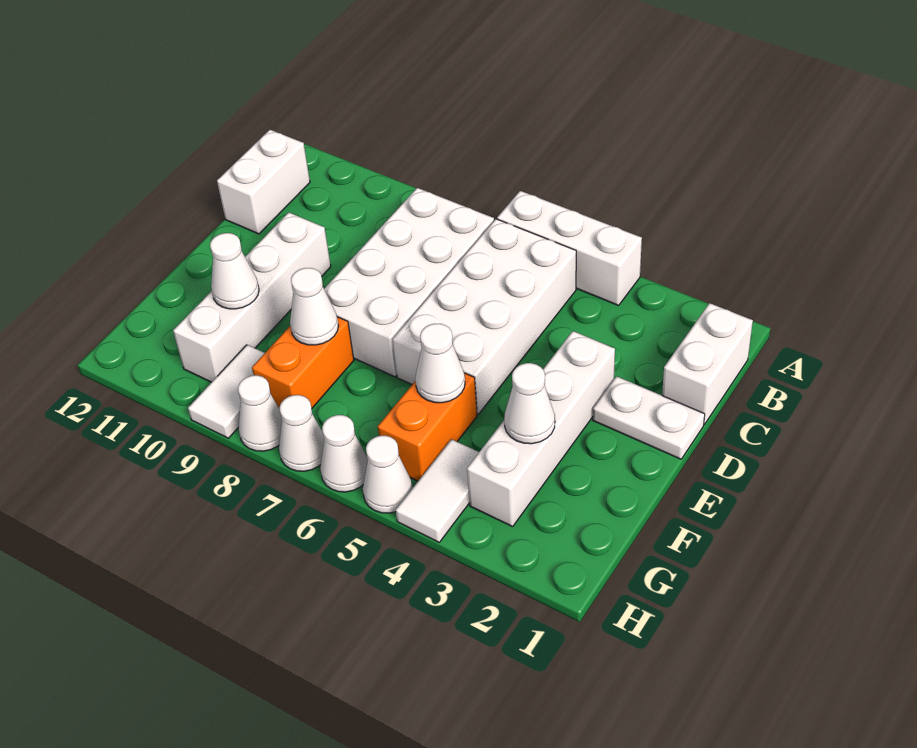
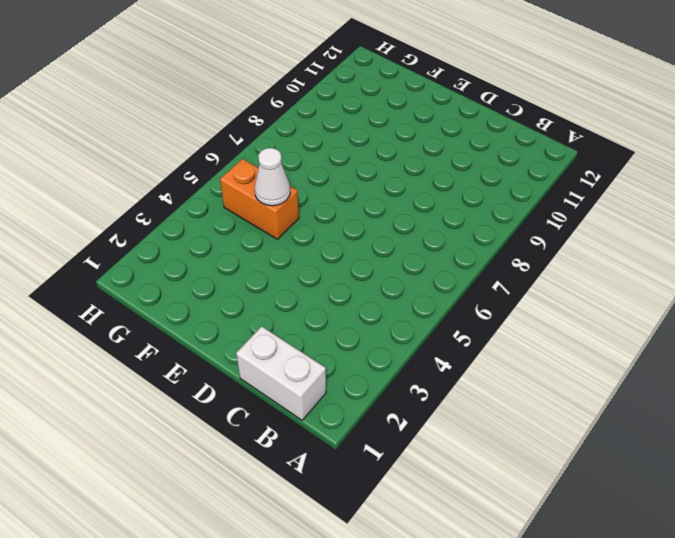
none -> white 1x3 brick [497,191,642,305]
none -> white 2x4 brick [392,219,576,414]
none -> white 2x4 brick [324,188,494,377]

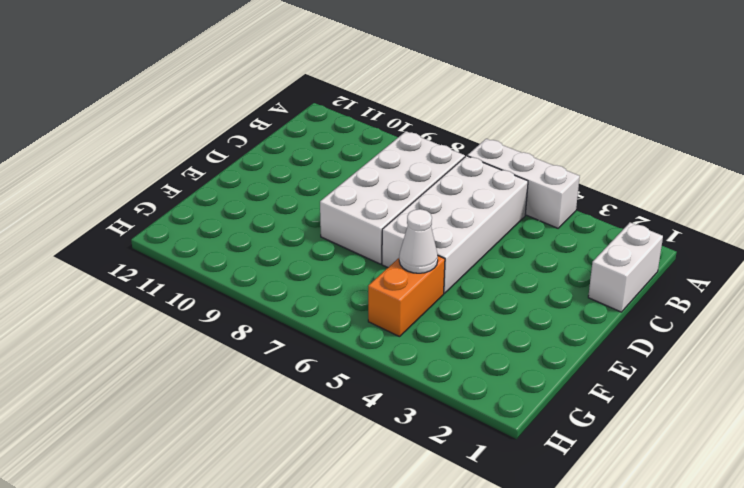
none -> white 1x2 brick [217,130,310,234]
none -> white 1x2 plate [593,376,705,459]
none -> white 1x4 brick [467,331,615,527]

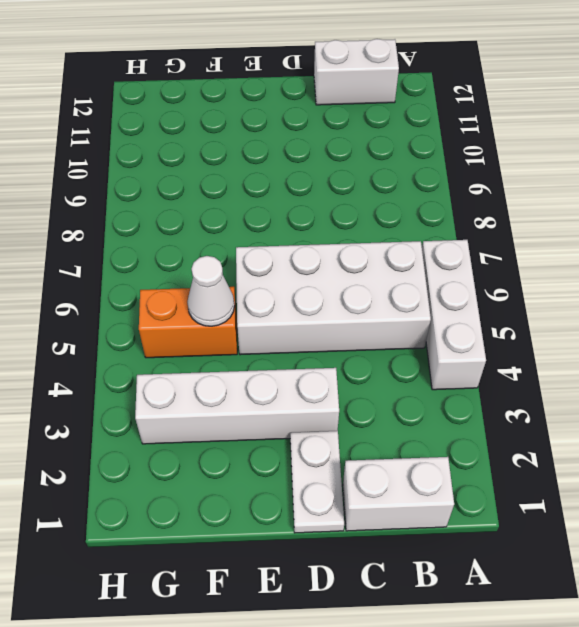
none -> white 2x4 brick [324,188,494,377]
none -> white 1x4 brick [173,212,331,382]
none -> orange 1x2 brick [252,317,354,409]

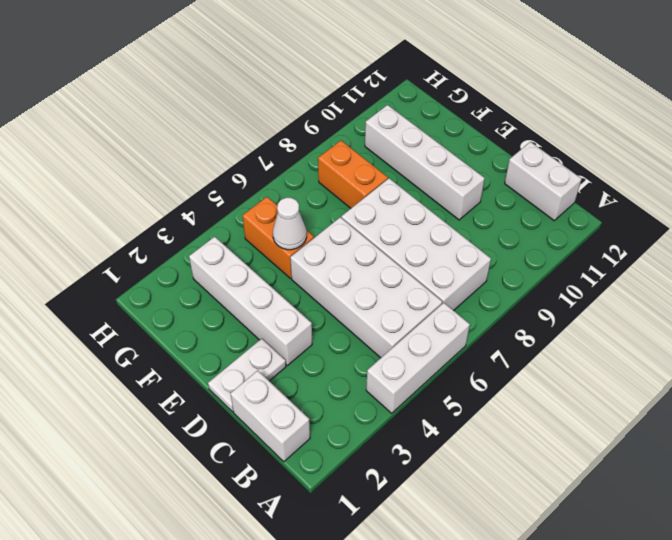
none -> white 1x2 tile [396,439,479,542]
none -> white 1x2 tile [188,345,265,438]
none -> white 1x1 cone [363,436,413,513]

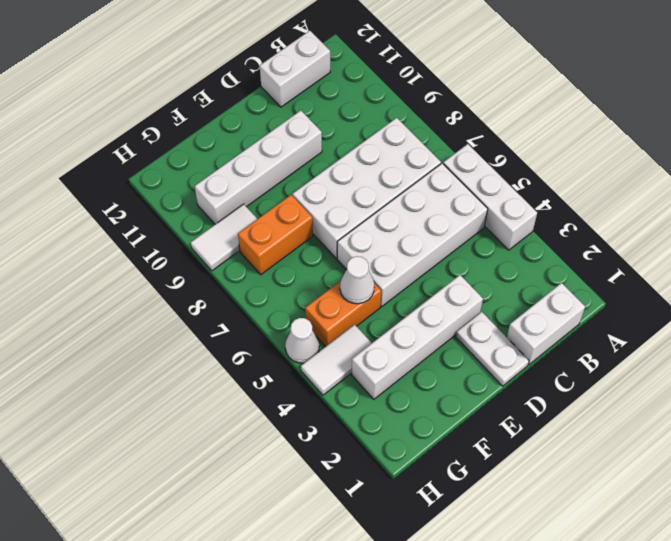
none -> white 1x1 cone [320,415,368,492]
none -> white 1x1 cone [279,395,324,471]
none -> white 1x1 cone [238,375,282,451]

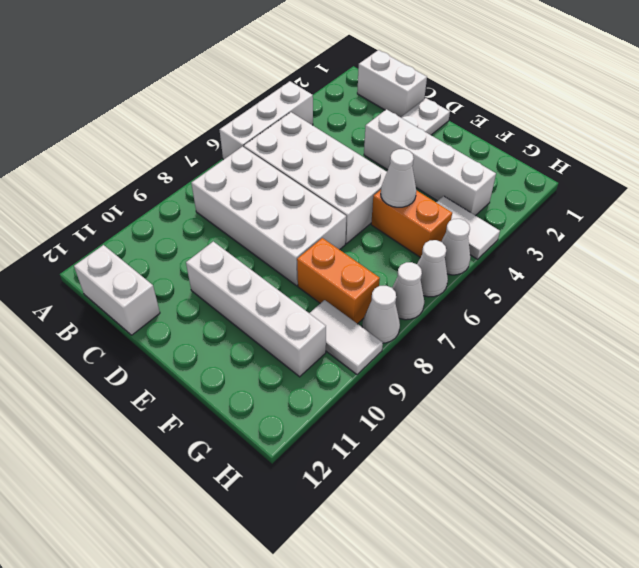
none -> white 1x1 cone [504,363,555,444]
none -> white 1x1 cone [290,268,339,345]
none -> white 1x1 cone [210,233,259,309]

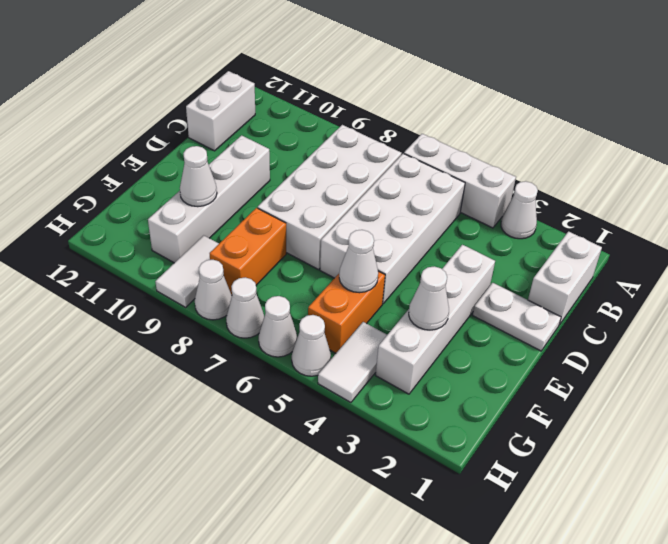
white 1x1 cone [501,181,538,239] -> white 1x1 cone moved to [290,268,339,345]

